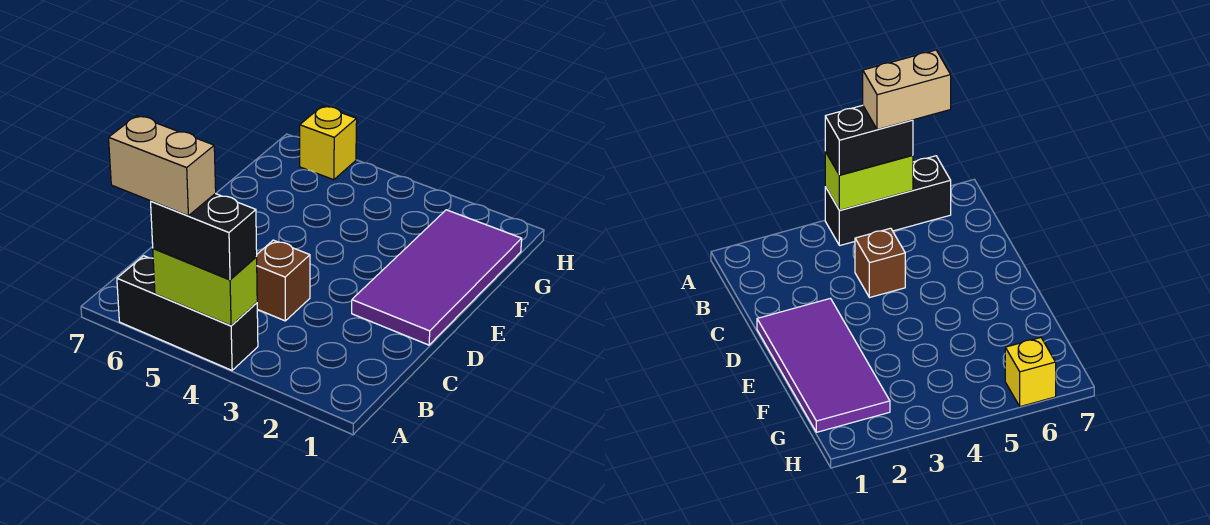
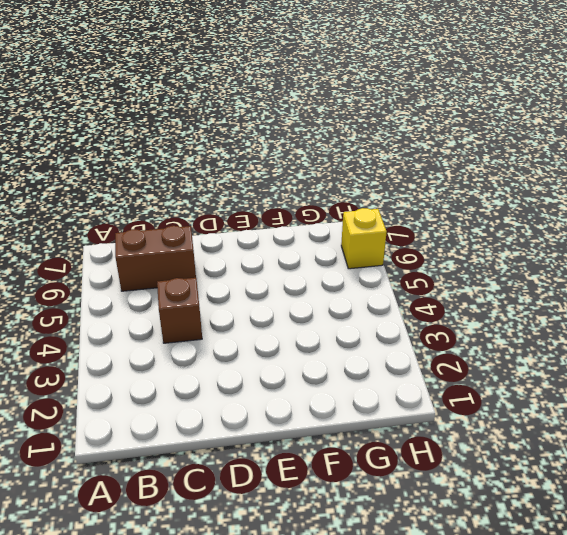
brown 1x2 brick [115,226,196,291] -> none
none -> black 1x3 brick [117,256,258,370]
none -> purple 2x4 tile [352,210,522,345]

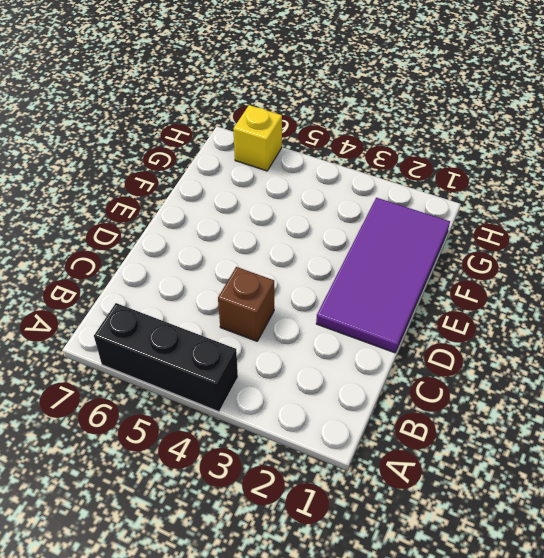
none -> lime 1x2 brick [153,248,257,326]
none -> black 1x2 brick [151,193,257,279]

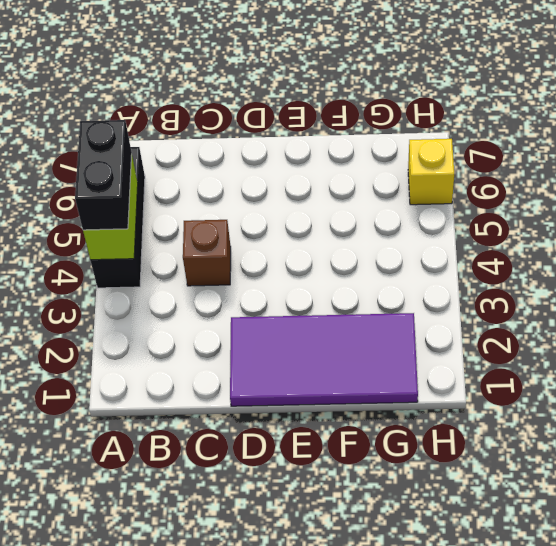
none -> tan 1x2 brick [109,116,216,216]

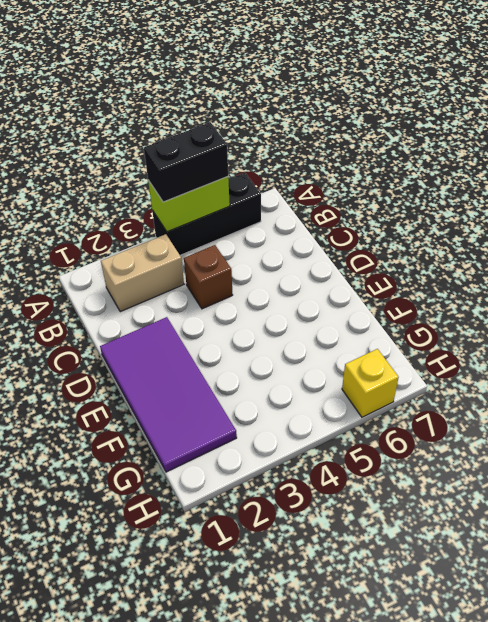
tan 1x2 brick [101,234,184,312] -> tan 1x2 brick moved to [109,116,216,216]

